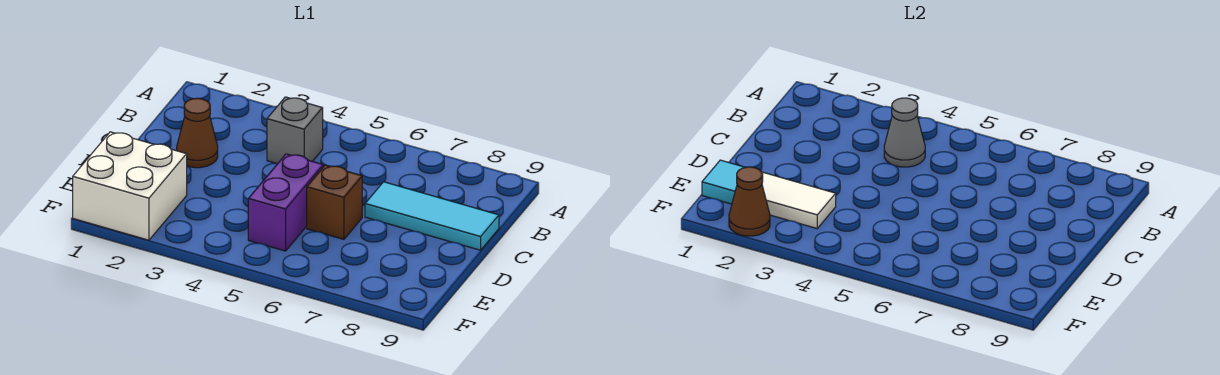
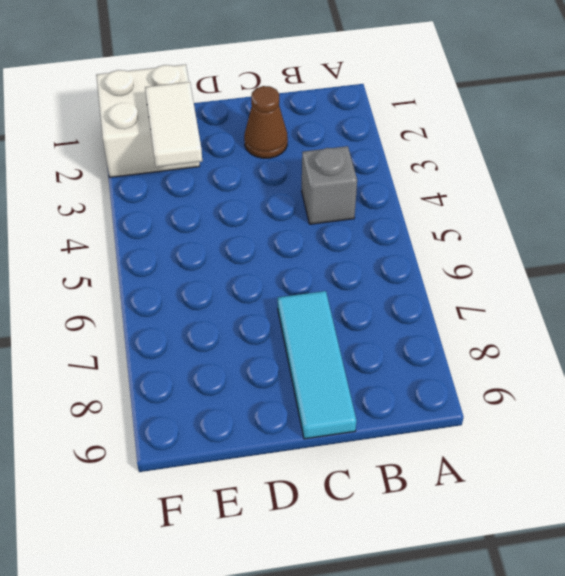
none -> purple 1x2 brick [248,154,323,251]
none -> brown 1x1 brick [307,165,362,239]

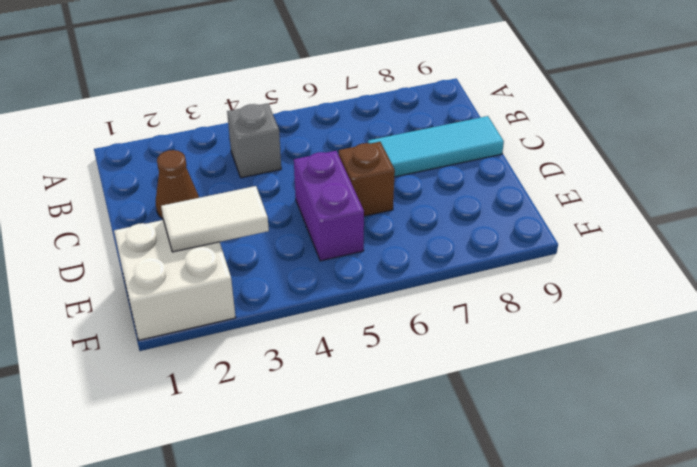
none -> grey 1x1 cone [884,98,925,167]
none -> cyan 1x1 tile [702,160,745,204]

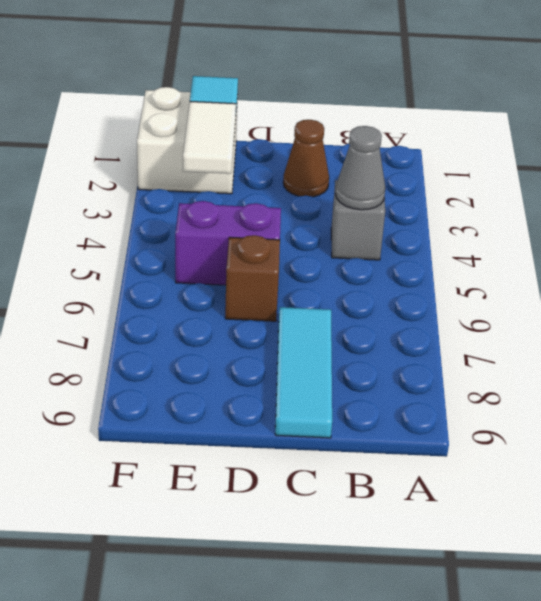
none -> brown 1x1 cone [729,167,770,236]

